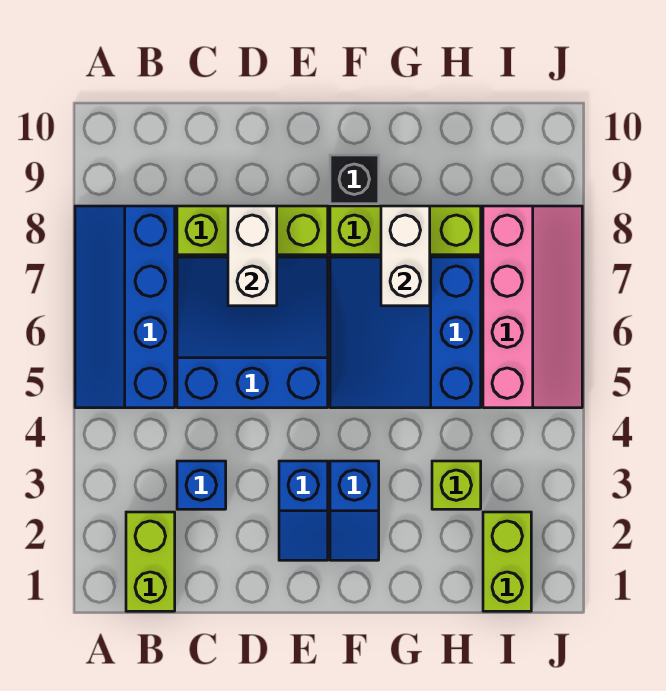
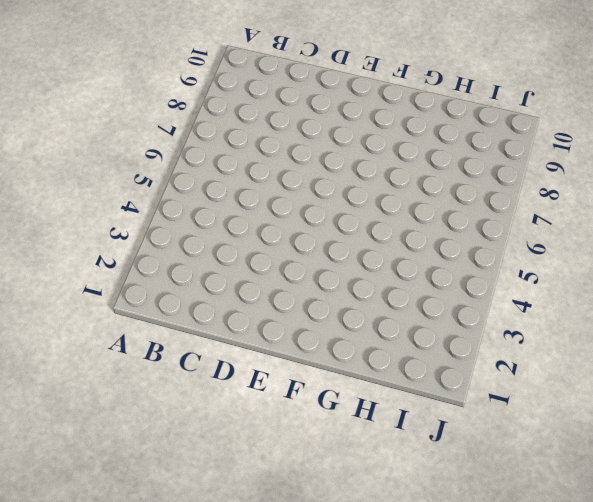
none -> blue 2x4 slope [75,206,175,408]
none -> lime 1x2 brick [126,512,175,611]
none -> blue 1x1 brick [177,461,226,509]

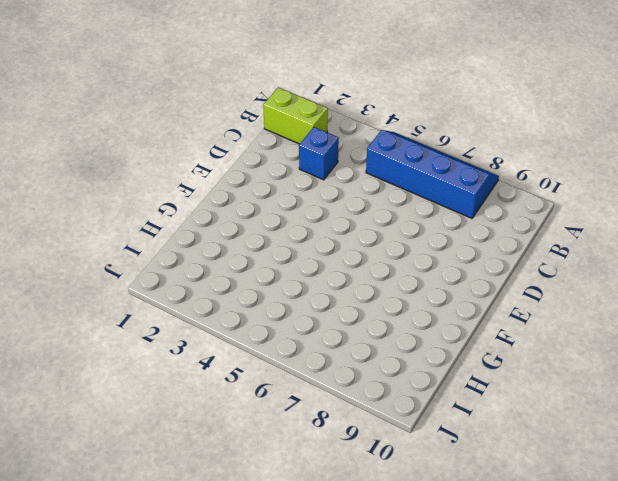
none -> blue 3x3 slope [177,257,328,408]
none -> lime 1x3 brick [177,206,328,255]
none -> blue 1x2 slope [279,461,328,560]

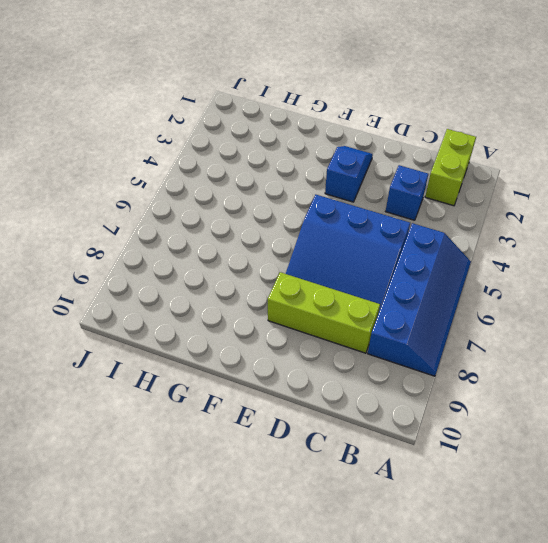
none -> blue 1x2 slope [330,461,379,560]
none -> blue 3x3 slope [330,257,481,408]
none -> lime 1x3 brick [330,206,481,255]

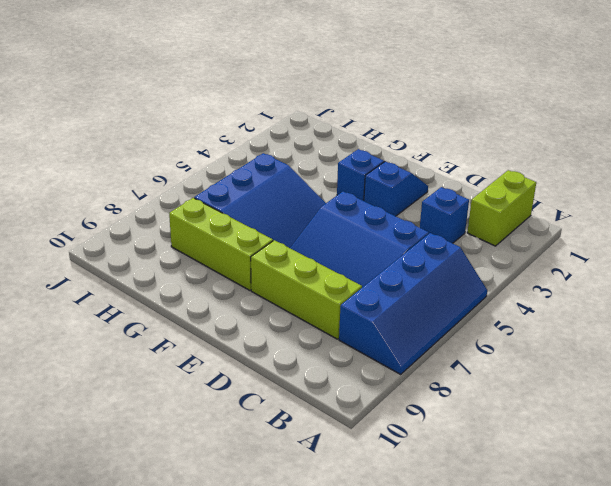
none -> black 1x1 brick [330,155,379,204]
none -> lime 1x1 brick [432,461,481,509]
none -> lime 1x2 brick [483,512,531,611]

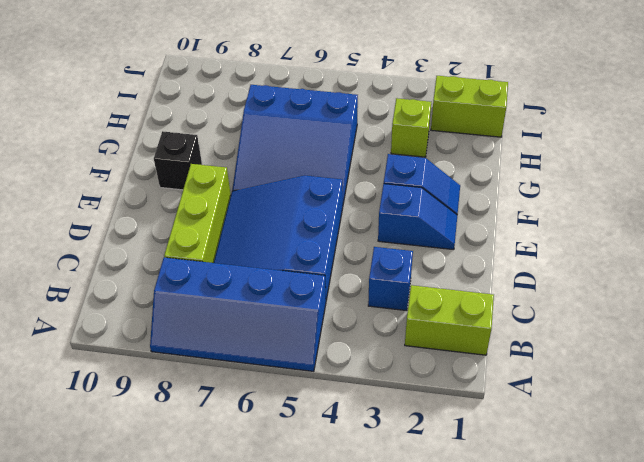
none -> lime 1x3 brick [330,206,481,255]
none -> pink 2x4 slope [483,206,582,408]
none -> white 1x2 brick [228,206,277,306]

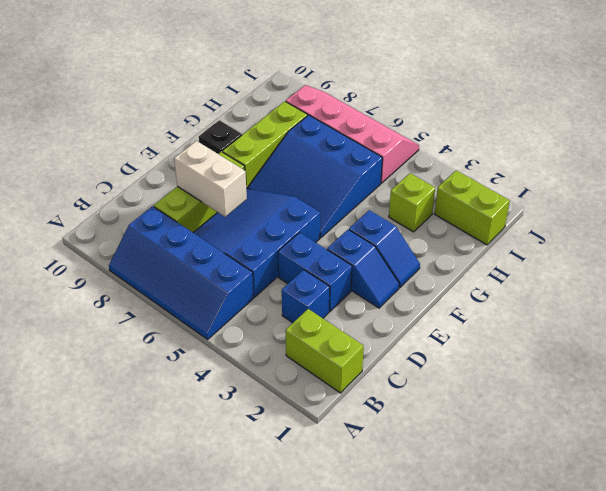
blue 1x2 brick [278,233,352,311] -> none
none -> white 1x2 brick [381,206,430,306]

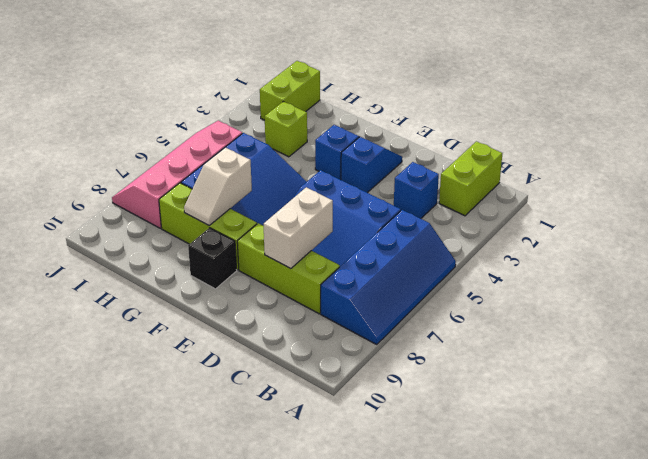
white 1x2 slope [184,147,252,225] -> white 1x2 brick [381,206,430,306]

